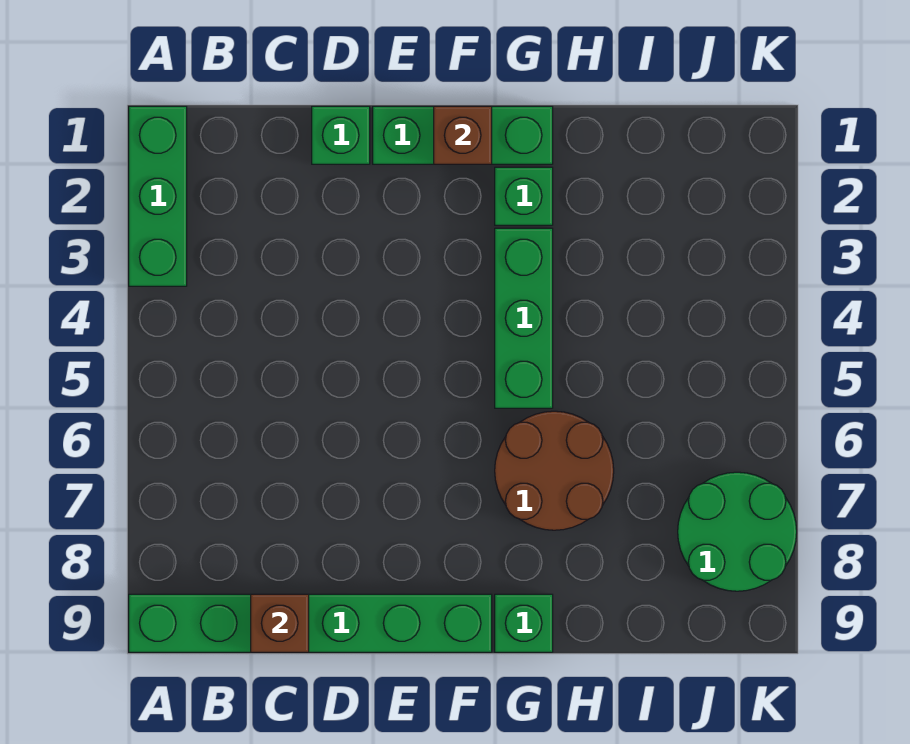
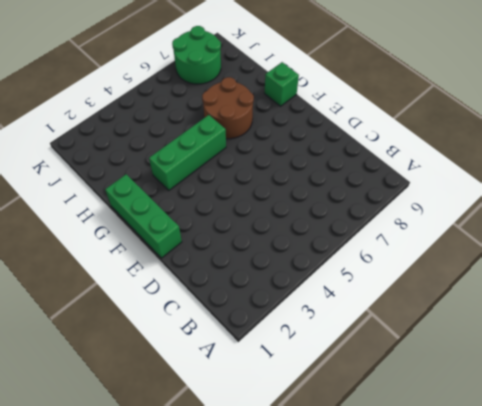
none -> green 1x3 brick [129,106,187,286]
none -> green 1x6 brick [129,594,492,652]

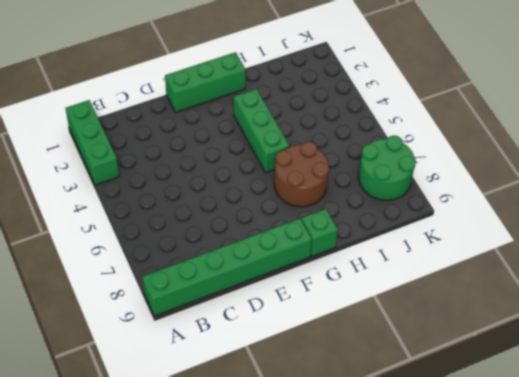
none -> green 1x1 brick [312,106,370,164]
none -> green 1x1 brick [495,167,553,225]

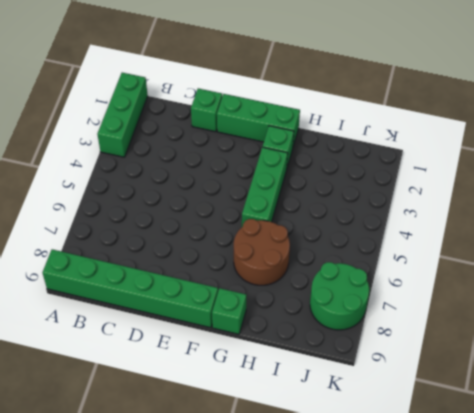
none -> brown 1x1 brick [251,594,309,652]
none -> brown 1x1 brick [434,106,492,164]

